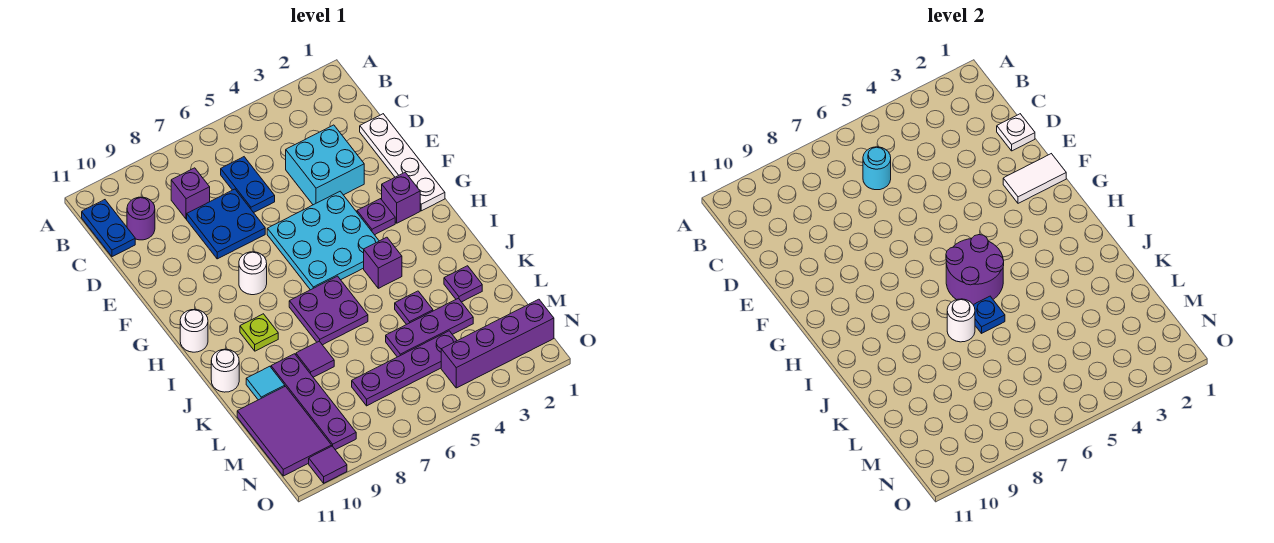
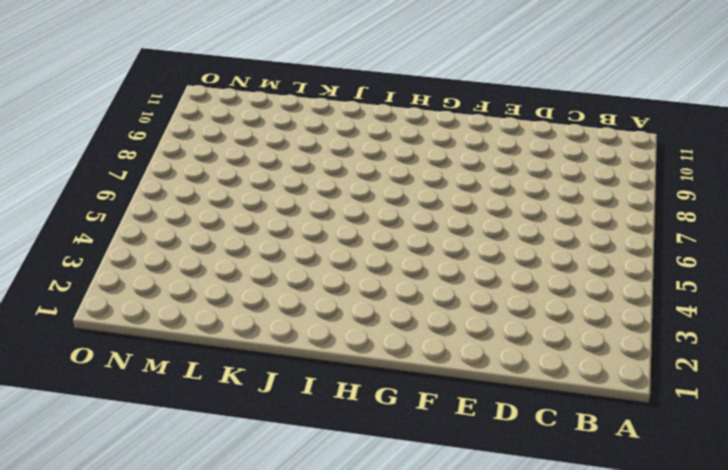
none -> blue 1x2 plate [82,200,135,257]
none -> blue 1x2 plate [221,157,275,213]
none -> purple 1x1 brick [171,168,210,219]
none -> purple 1x1 round brick [127,197,155,240]

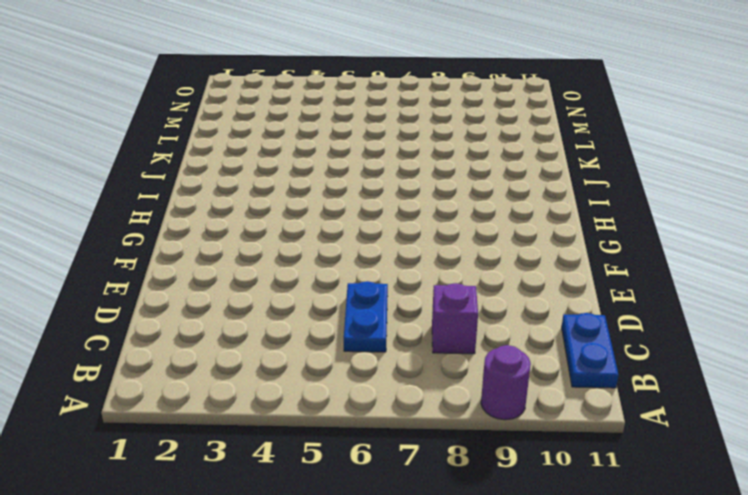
purple 1x1 round brick [481,345,531,420] -> purple 1x1 round brick moved to [127,197,155,240]
none -> white 1x4 plate [360,114,445,211]
none -> cyan 2x2 brick [286,125,364,205]
none -> blue 2x2 plate [187,189,265,259]
none -> cyan 3x3 plate [267,191,379,290]

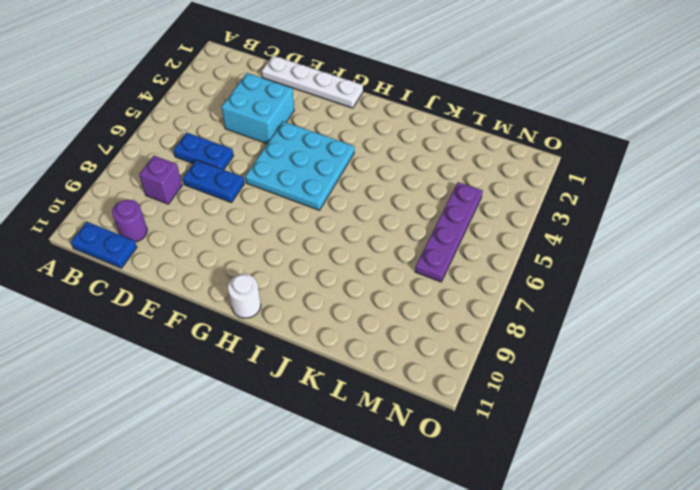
blue 1x2 plate [183,160,244,202] -> blue 2x2 plate [187,189,265,259]
none -> purple 1x1 brick [382,172,420,223]
none -> purple 1x1 plate [357,199,395,235]
none -> white 1x1 round brick [239,252,267,295]
none -> purple 1x1 brick [364,237,402,288]

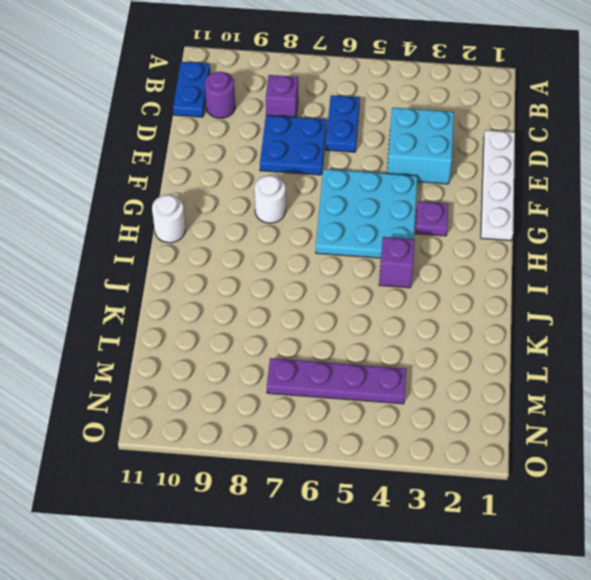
none -> purple 1x1 brick [382,172,420,223]
none -> purple 2x2 plate [289,276,368,345]
none -> lime 1x1 plate [240,314,278,351]
none -> white 1x1 round brick [211,349,239,392]

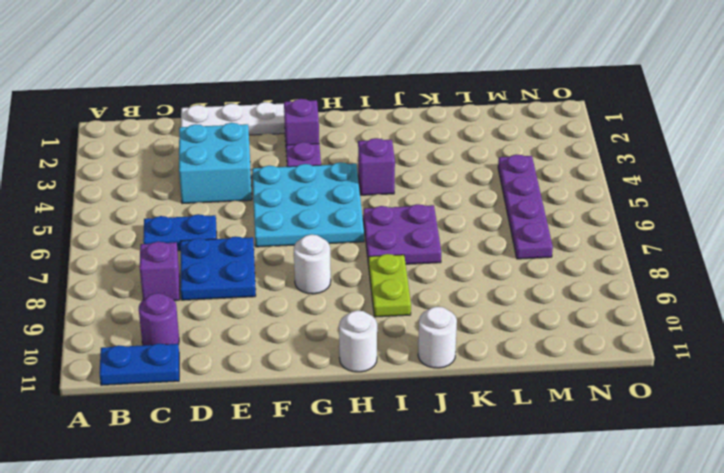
lime 1x2 plate [369,254,411,317] -> lime 1x1 plate [240,314,278,351]
none -> purple 1x1 plate [444,266,482,302]
none -> purple 1x1 plate [395,291,433,324]
none -> purple 1x1 tile [296,341,334,377]
none -> purple 1x4 plate [271,354,356,450]

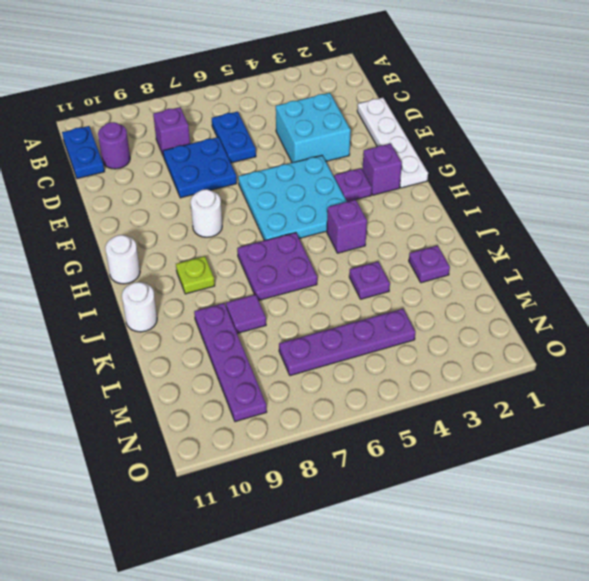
none -> cyan 1x1 tile [246,366,285,400]
none -> purple 1x3 plate [386,298,473,357]
none -> purple 2x3 tile [237,386,332,476]
none -> purple 1x4 brick [441,299,554,388]

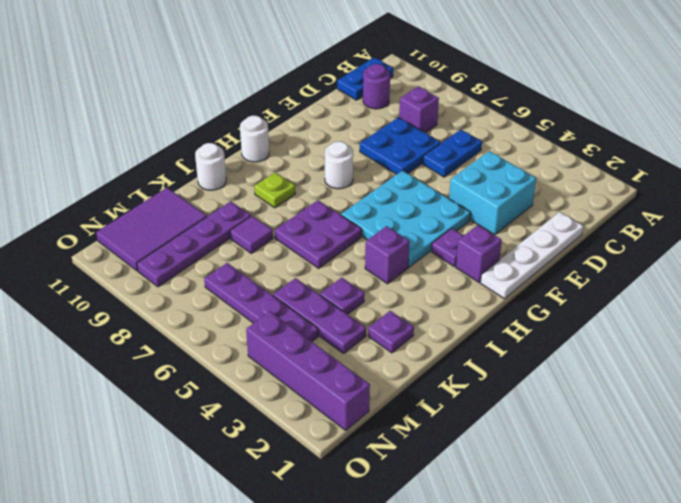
none -> cyan 1x1 tile [246,366,285,400]
none -> purple 1x1 tile [309,446,347,483]
none -> cyan 1x1 round brick [863,147,891,190]
none -> white 1x1 plate [997,114,1035,151]

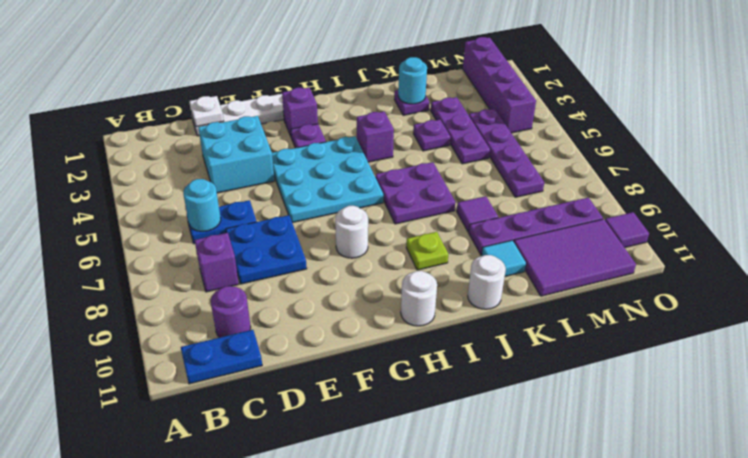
cyan 1x1 round brick [398,57,427,104] -> none
none -> white 1x2 tile [1003,154,1066,203]
none -> purple 2x2 round brick [946,235,1004,305]
none -> blue 1x1 plate [974,296,1005,333]
none -> white 1x1 round brick [947,299,975,342]

